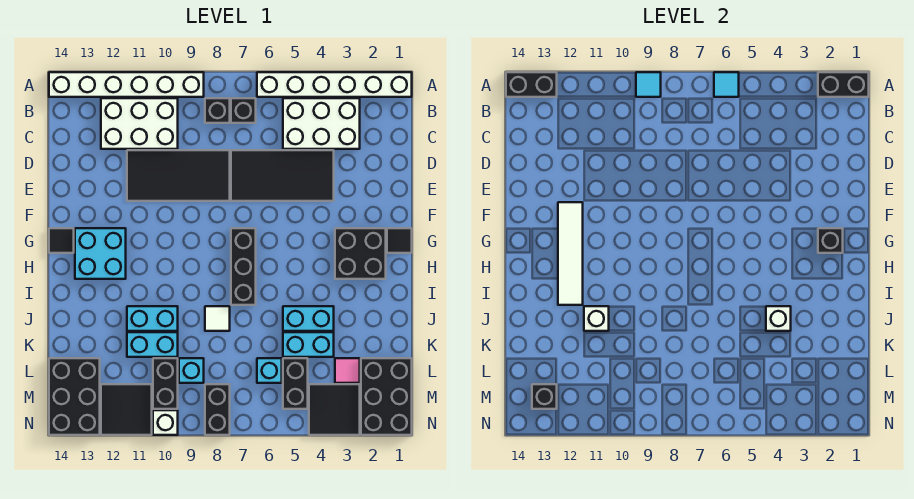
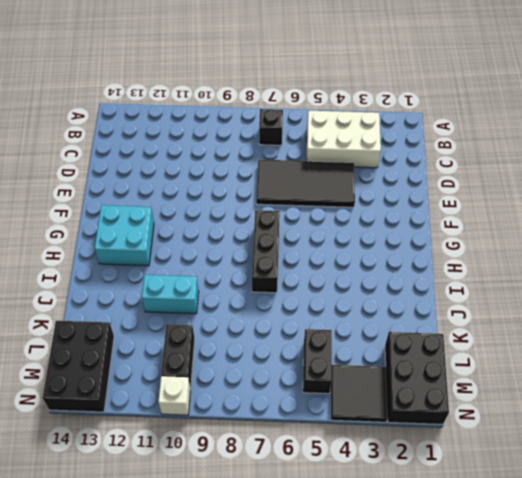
none -> white 1x6 brick [257,72,412,97]
none -> white 1x6 brick [49,72,204,97]
none -> black 1x1 brick [205,98,230,123]
none -> white 2x3 brick [101,98,178,149]

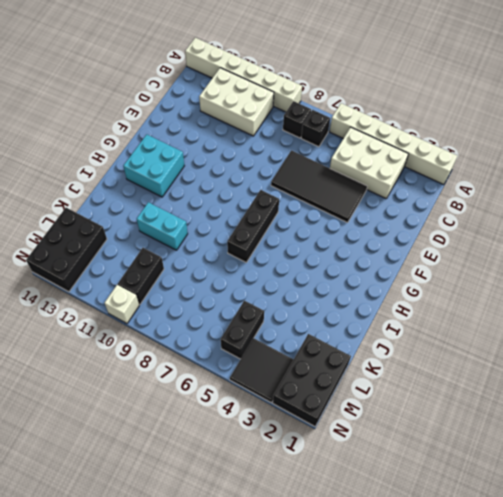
none -> black 2x4 tile [127,150,230,201]
none -> black 1x1 tile [387,228,412,253]
none -> black 2x2 brick [335,228,386,279]
none -> black 1x1 tile [49,228,74,253]

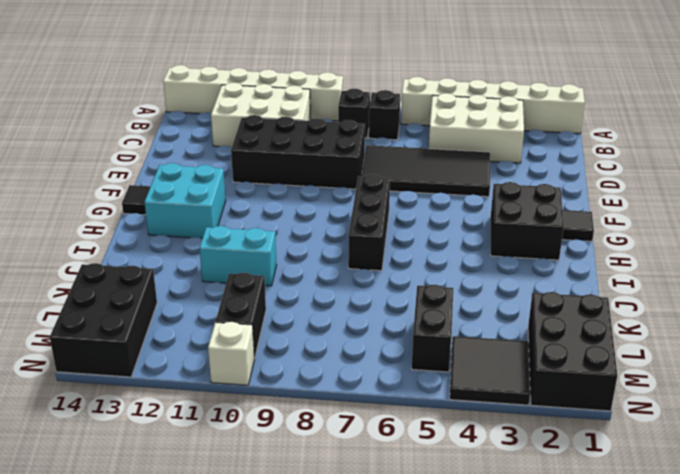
black 2x4 brick [231,115,365,189] -> black 2x4 tile [127,150,230,201]
none -> cyan 1x2 brick [283,306,334,331]
none -> white 1x1 tile [205,306,230,331]
none -> cyan 1x2 brick [283,332,334,357]
none -> cyan 1x2 brick [127,332,178,357]

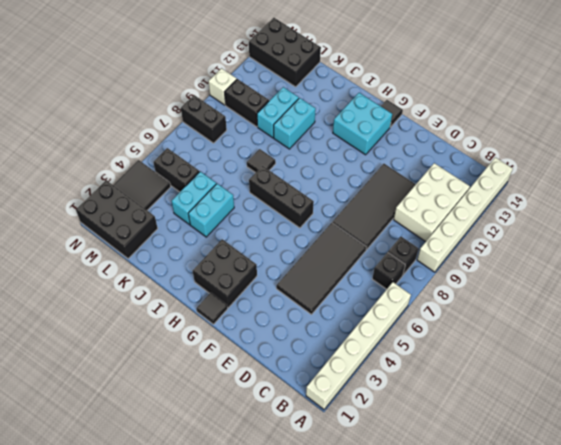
black 1x1 tile [247,149,276,173] -> white 1x1 tile [205,306,230,331]
none -> white 2x3 brick [283,98,360,149]
none -> pink 1x1 tile [335,358,360,383]
none -> cyan 1x1 brick [257,358,282,383]
none -> cyan 1x1 brick [179,358,204,383]

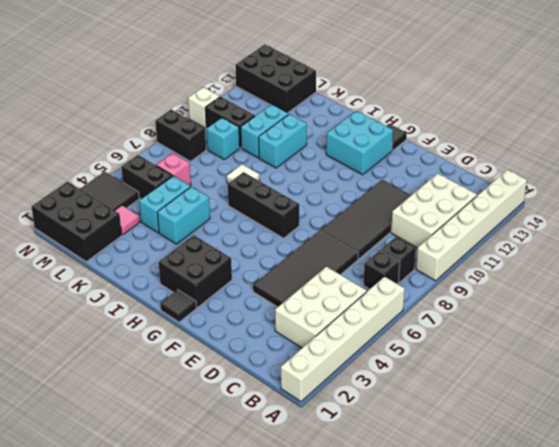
pink 1x1 brick [156,153,191,185] -> cyan 1x1 brick [257,358,282,383]
none -> black 2x2 tile [101,384,152,435]
none -> black 1x2 brick [818,72,869,97]
none -> cyan 1x1 tile [714,72,739,97]
none -> cyan 1x1 tile [636,72,661,97]

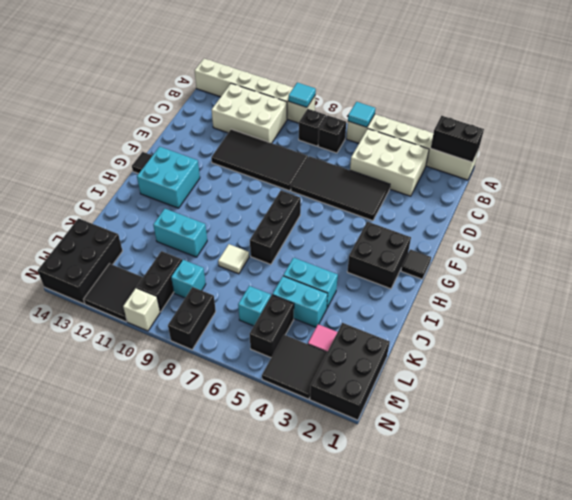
none -> cyan 1x2 brick [127,332,178,357]
none -> black 1x2 brick [506,72,557,97]
none -> white 1x4 tile [558,202,583,305]
none -> black 1x1 brick [818,228,843,253]

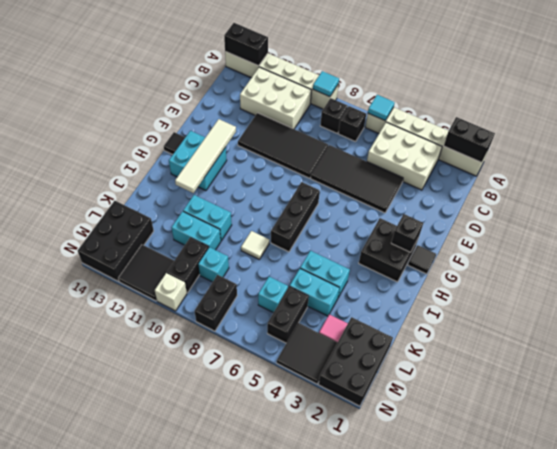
none -> white 1x1 brick [766,306,791,331]
none -> white 1x1 brick [584,306,609,331]
none -> black 1x1 brick [532,384,557,409]

